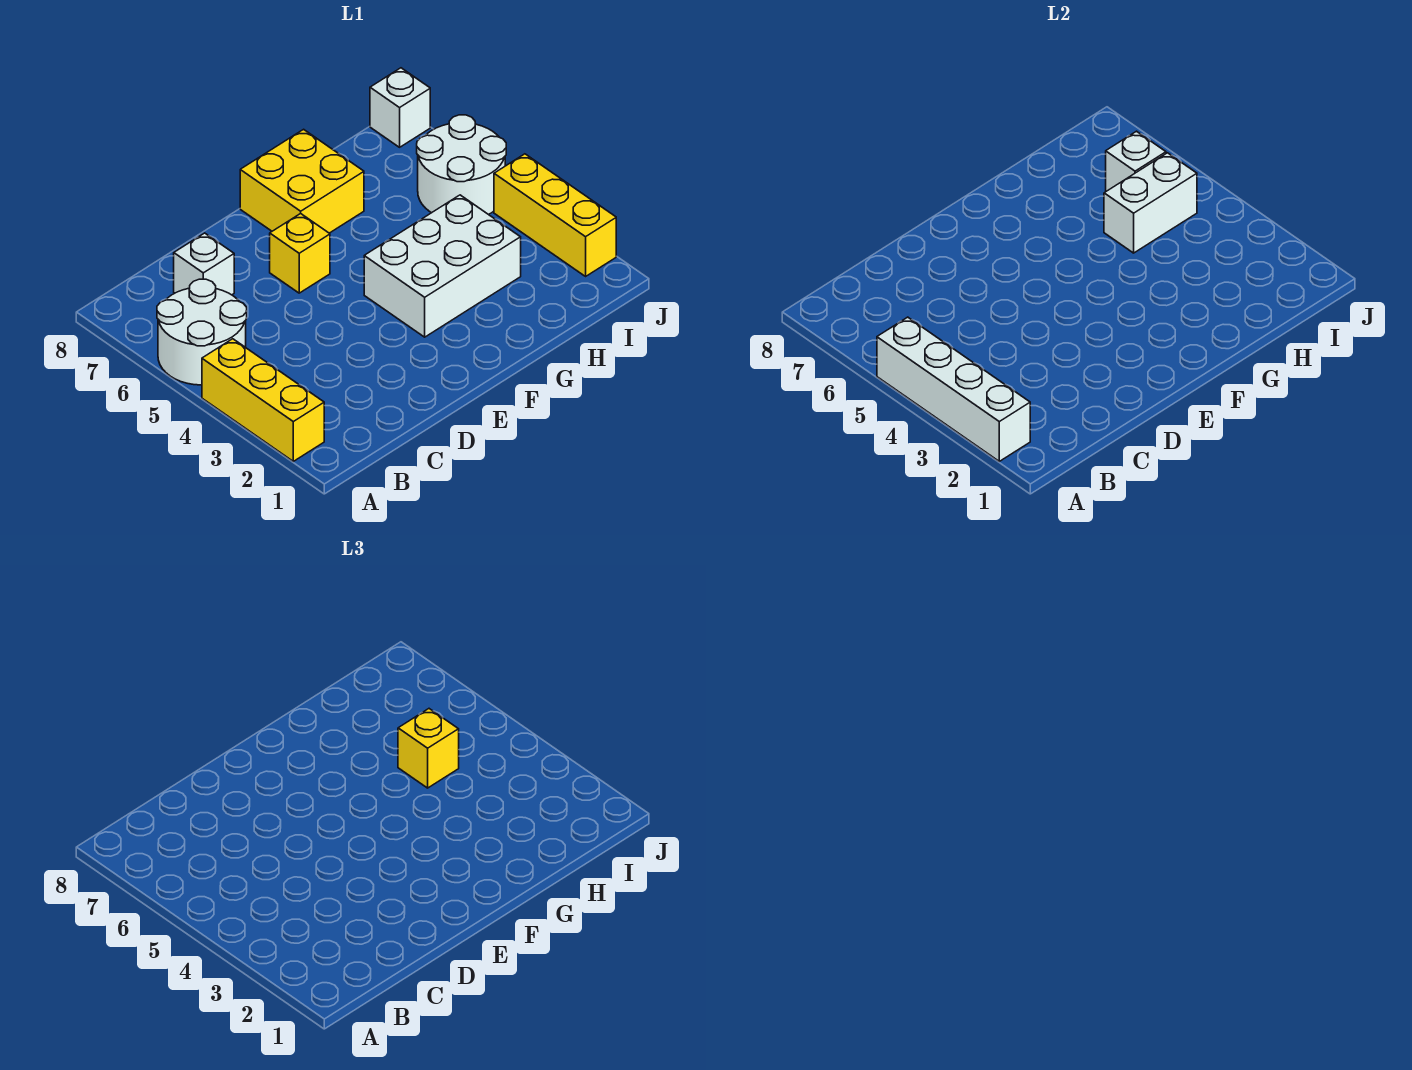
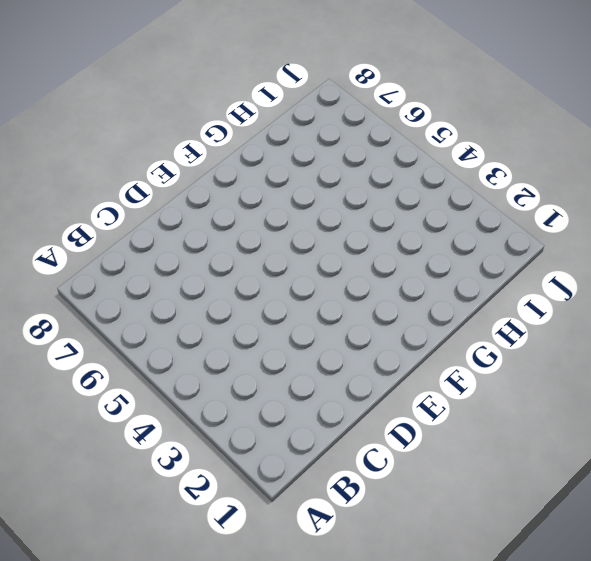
none -> yellow 1x3 brick [202,339,324,461]
none -> white 2x2 round brick [157,279,247,385]
none -> white 1x1 brick [174,233,234,295]

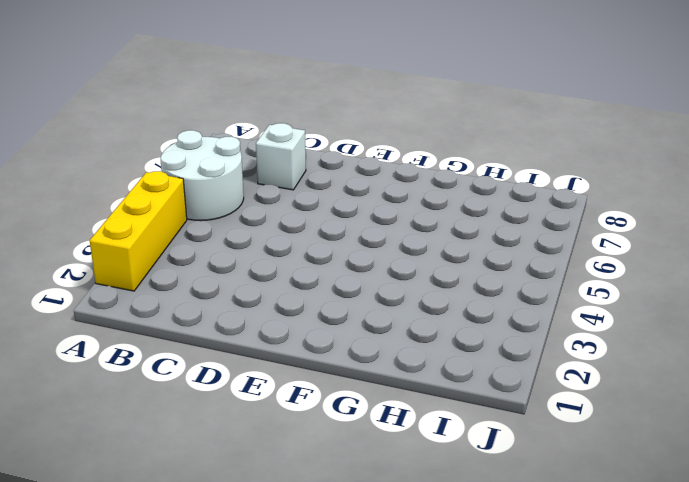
none -> yellow 1x1 brick [270,214,330,293]
none -> white 2x3 brick [364,195,521,337]
none -> yellow 2x2 brick [240,129,364,233]

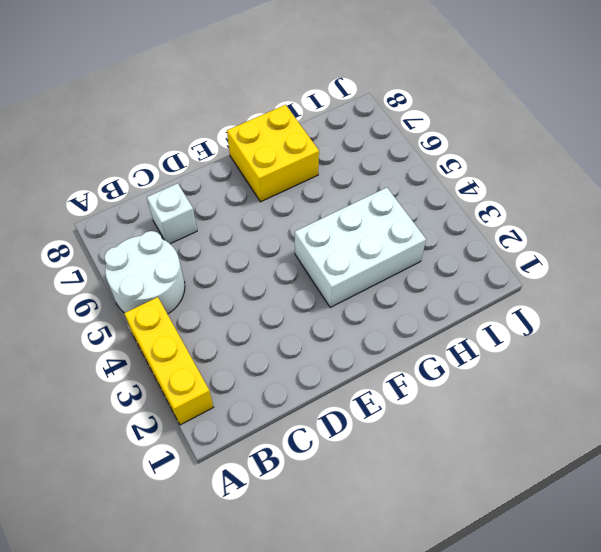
none -> yellow 1x1 brick [270,214,330,293]
none -> white 2x2 round brick [417,115,506,214]
none -> yellow 1x3 brick [494,154,616,276]

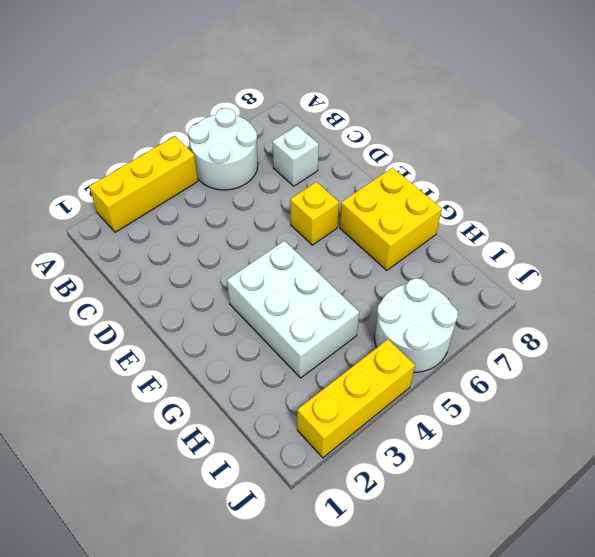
none -> white 1x1 brick [370,68,430,147]
none -> white 1x4 brick [877,317,1030,461]
none -> white 1x2 brick [1104,153,1197,253]

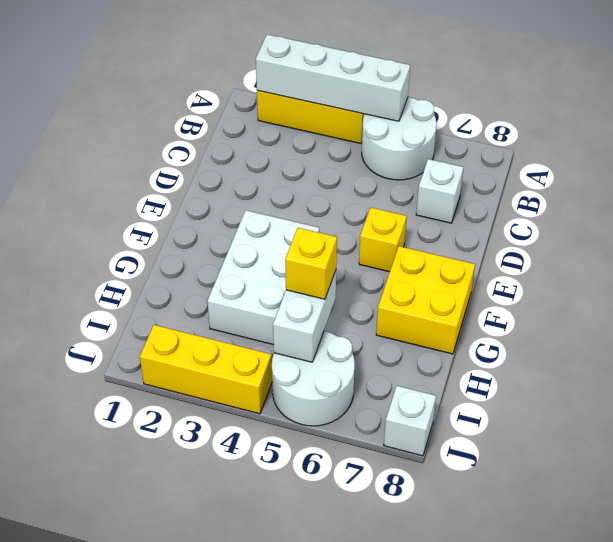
none -> white 1x1 brick [1106,131,1166,191]

